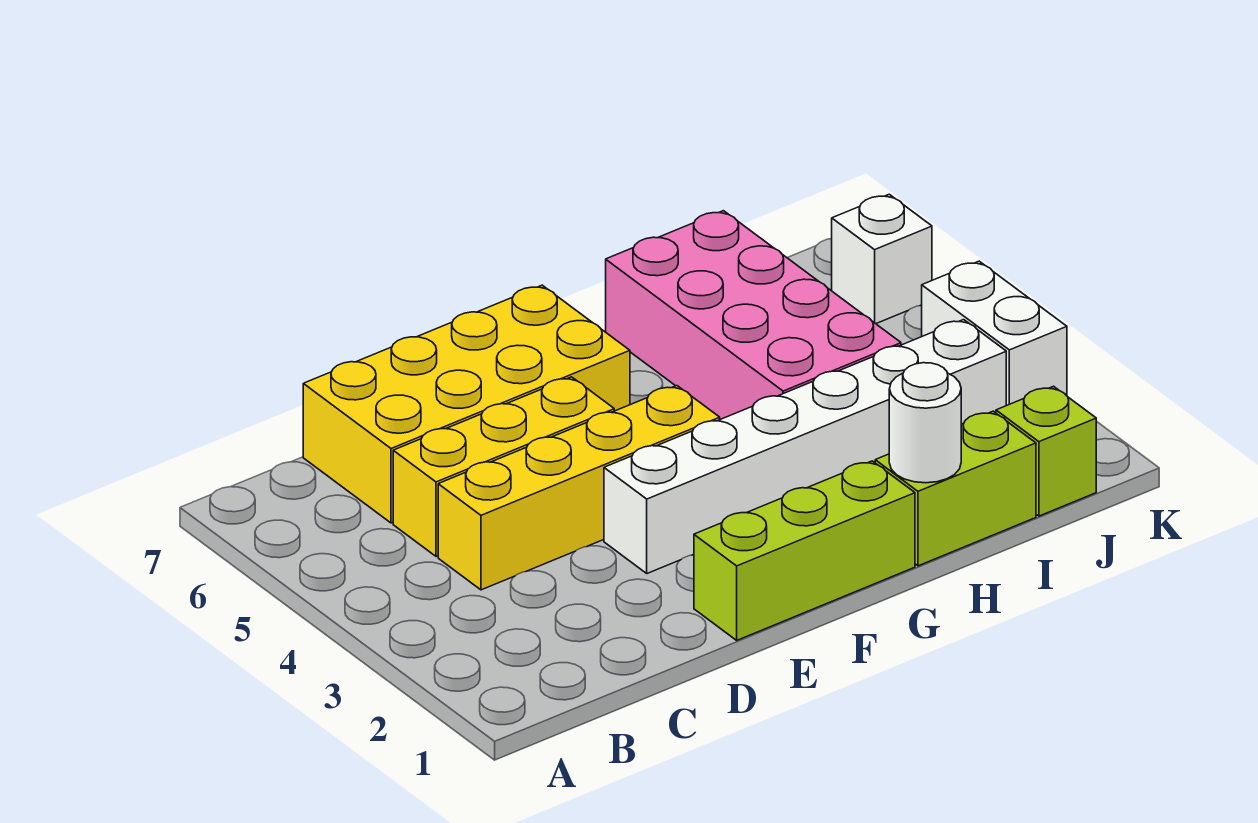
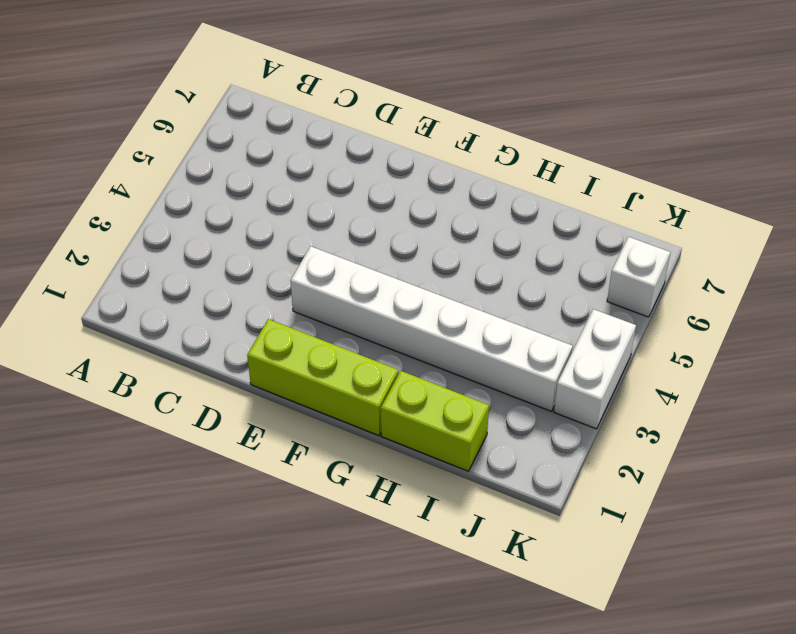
none -> yellow 1x4 brick [438,386,720,590]
none -> yellow 1x3 brick [393,377,614,556]

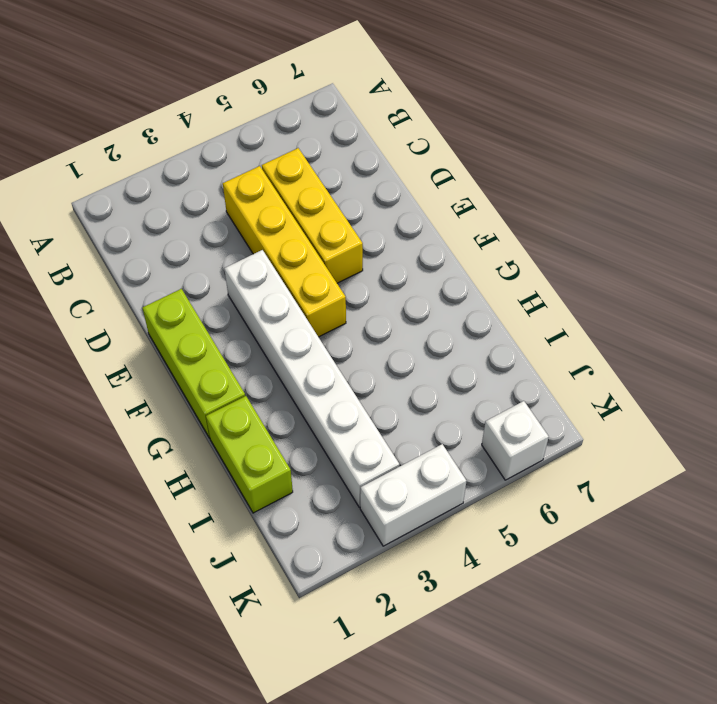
none -> yellow 2x4 brick [303,285,630,523]
none -> pink 2x4 brick [606,211,901,419]

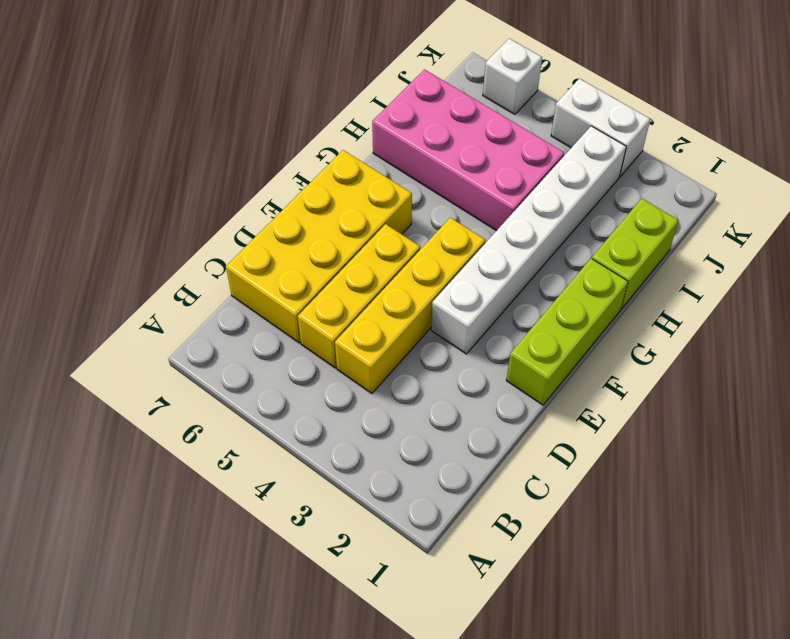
none -> lime 1x1 brick [996,386,1096,516]
none -> white 1x1 round brick [889,363,961,483]

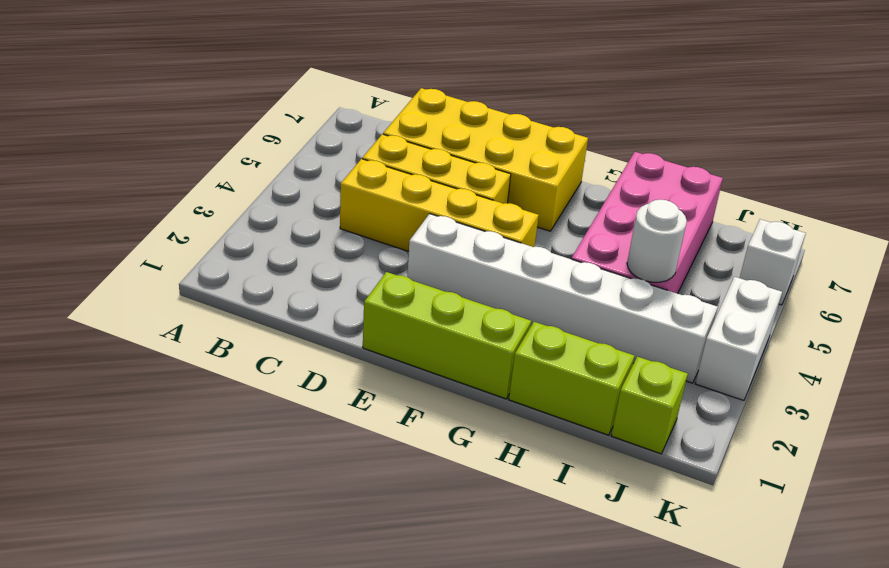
white 1x1 round brick [627,200,687,282] -> white 1x1 round brick moved to [889,363,961,483]

